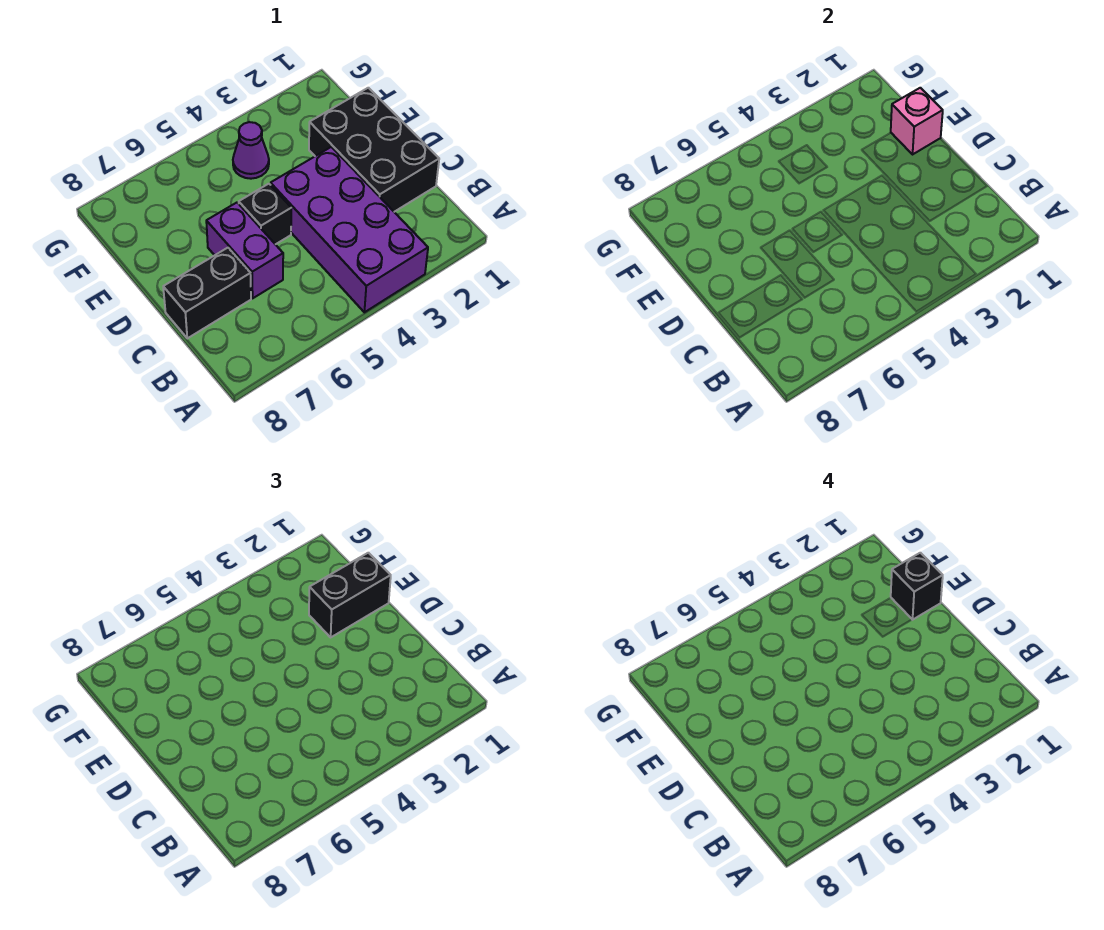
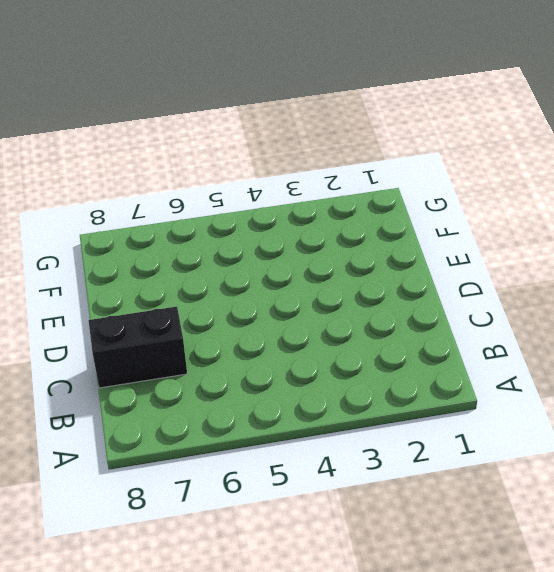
none -> purple 2x4 brick [271,147,428,312]
none -> black 2x3 brick [309,88,439,212]

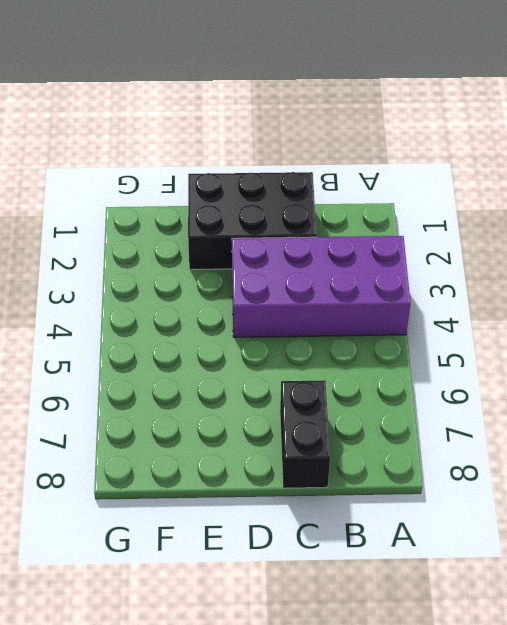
none -> purple 1x2 brick [206,203,283,298]
none -> black 1x1 brick [239,184,291,244]

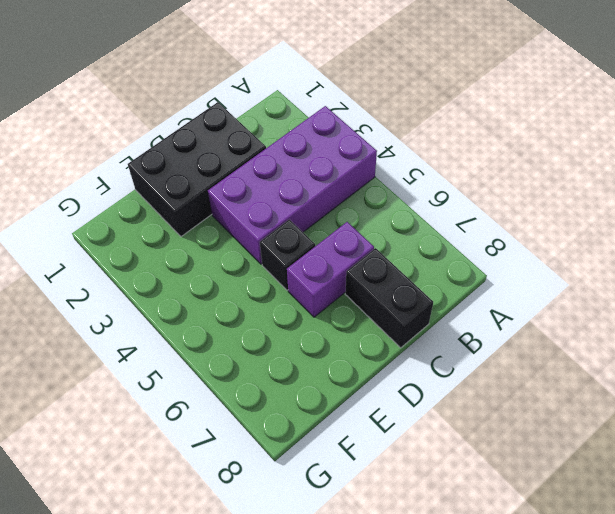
none -> purple 1x1 cone [233,122,269,179]
none -> pink 1x1 brick [891,88,943,154]

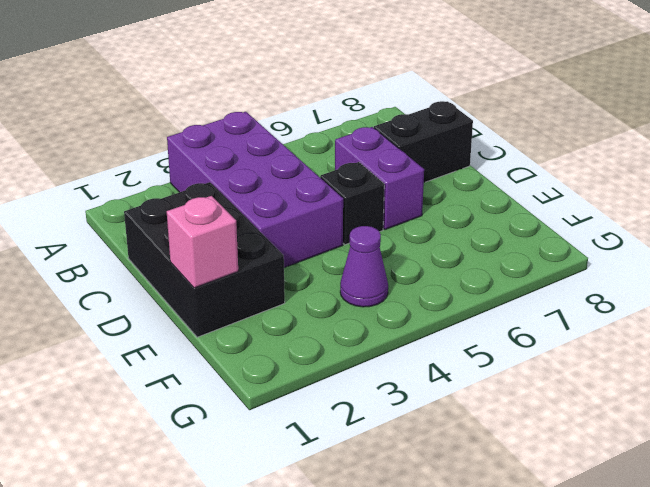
none -> black 1x2 brick [309,553,391,637]
none -> black 1x1 brick [891,553,943,620]

